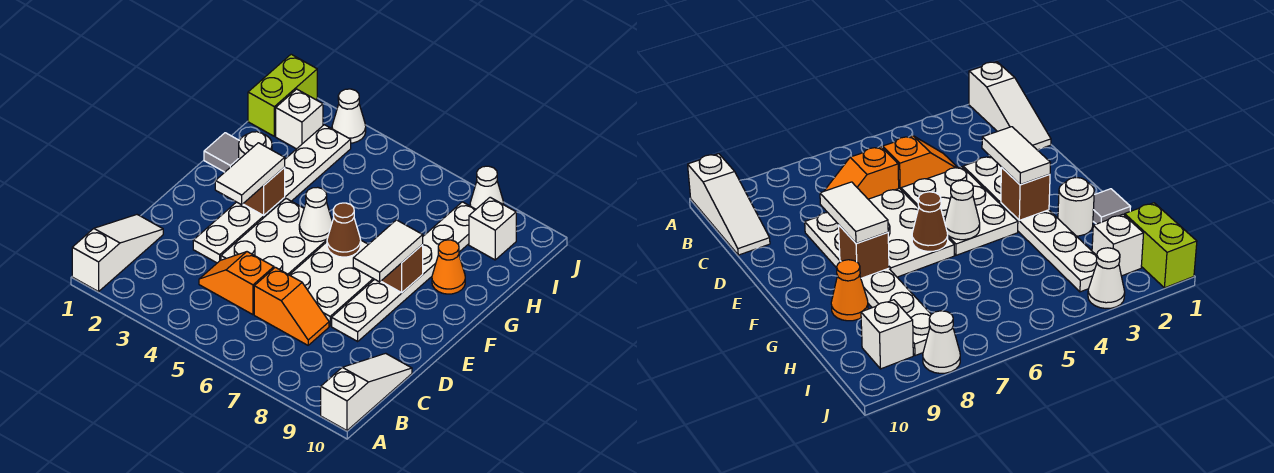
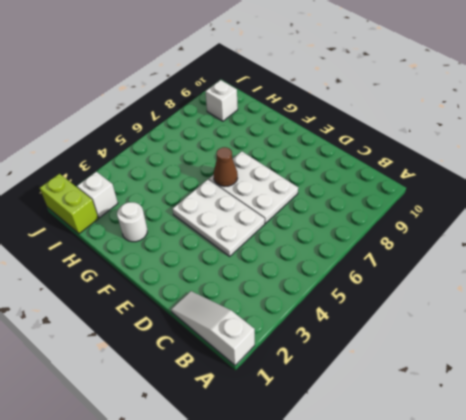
none -> white 1x3 slope [321,353,412,431]
none -> orange 1x2 slope [199,252,274,315]
none -> orange 1x2 slope [254,267,329,345]

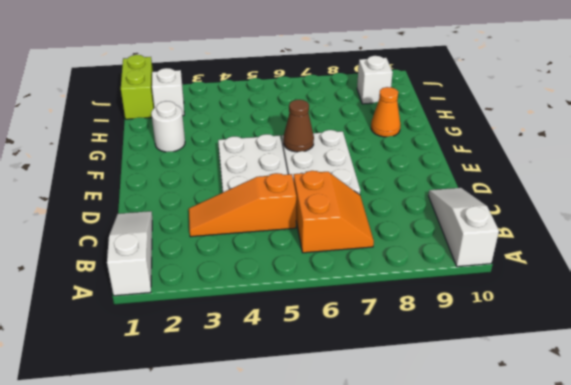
orange 2x2 slope [294,171,374,253] -> orange 1x2 slope [254,267,329,345]
orange 1x3 slope [189,173,296,237] -> orange 1x2 slope [199,252,274,315]
none -> white 1x6 plate [193,125,351,263]
none -> white 1x6 plate [332,202,476,341]
none -> grey 1x1 tile [204,133,239,172]

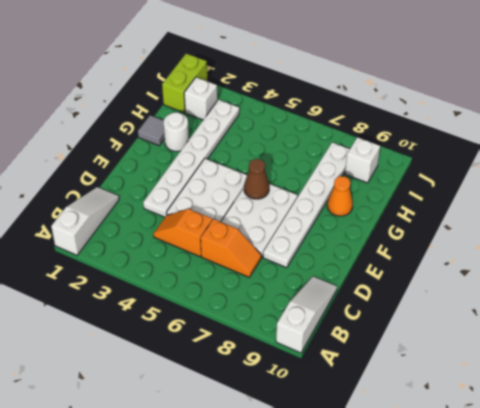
none -> white 1x1 cone [332,89,366,143]
none -> white 1x1 cone [470,166,504,209]
none -> brown 1x1 brick [243,167,285,215]

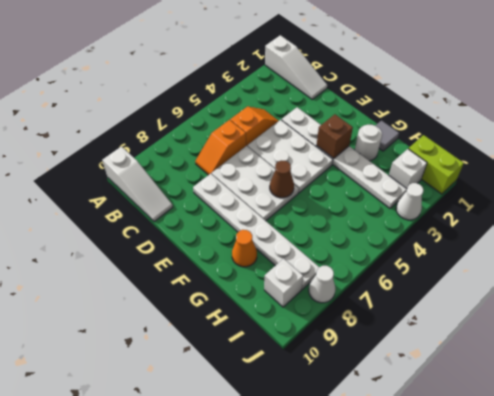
none -> white 1x1 cone [299,187,332,242]
none -> brown 1x1 brick [381,245,423,293]
none -> white 1x2 tile [215,143,285,205]

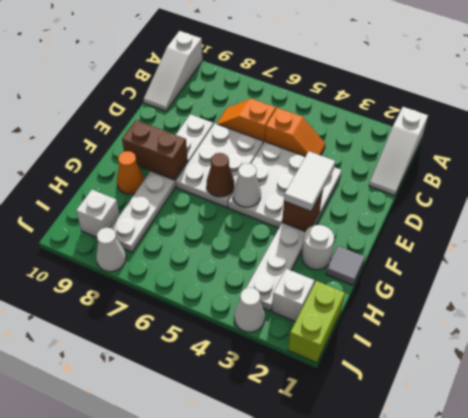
brown 1x2 brick [122,120,188,180] -> brown 1x1 brick [381,245,423,293]
none -> white 1x2 tile [353,220,423,282]

